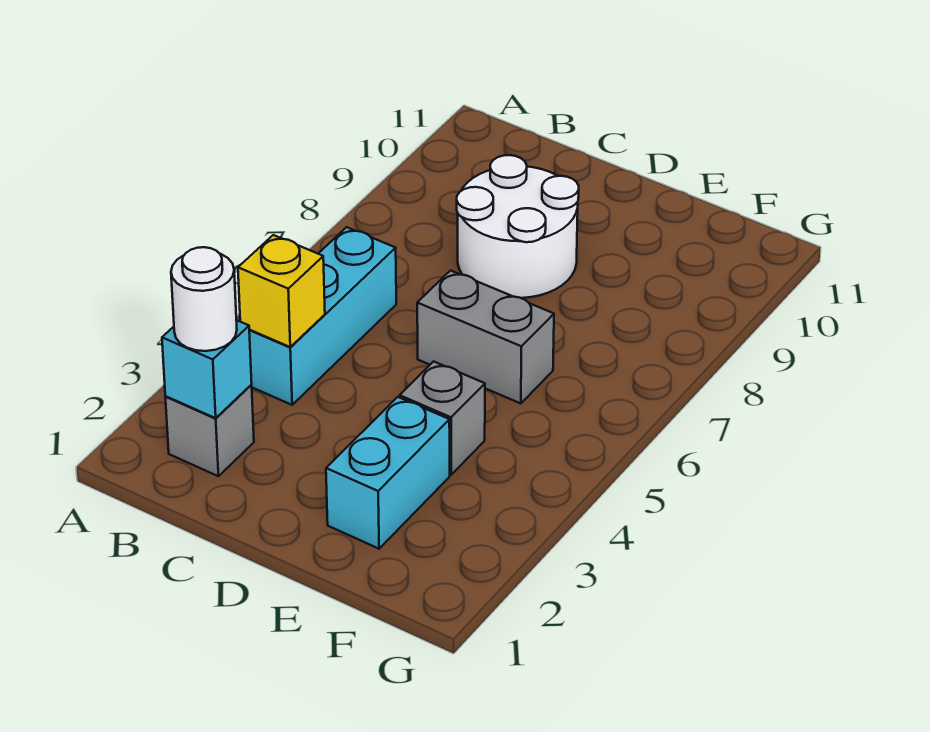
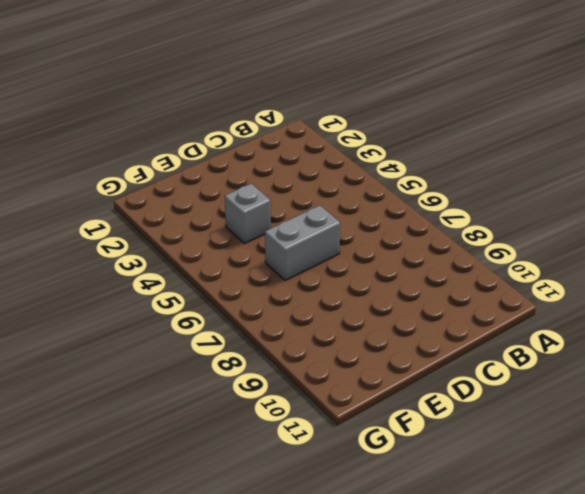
none -> grey 1x1 brick [165,385,254,476]
none -> cyan 1x3 brick [249,227,396,405]

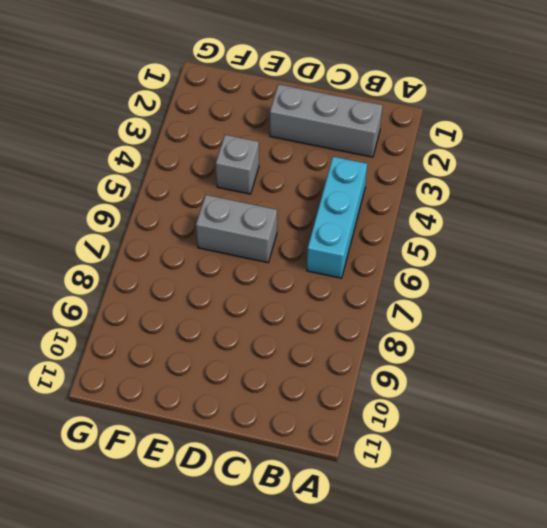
grey 1x3 brick [270,84,383,157] -> grey 1x1 brick [165,385,254,476]
none -> white 2x2 round brick [457,155,579,298]
none -> cyan 1x2 brick [326,397,450,549]

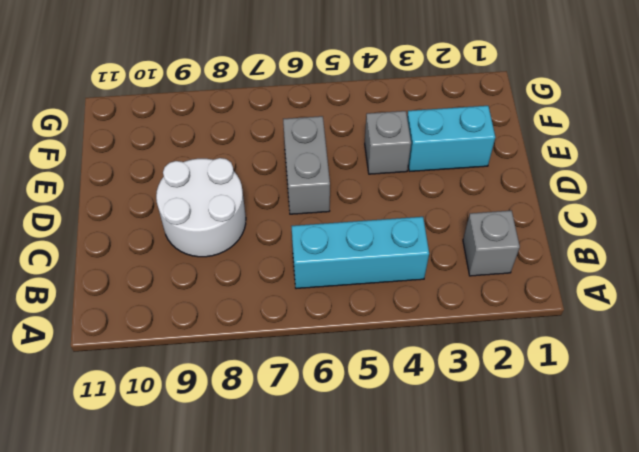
none -> cyan 1x1 brick [162,320,252,418]
none -> yellow 1x1 brick [238,235,325,347]

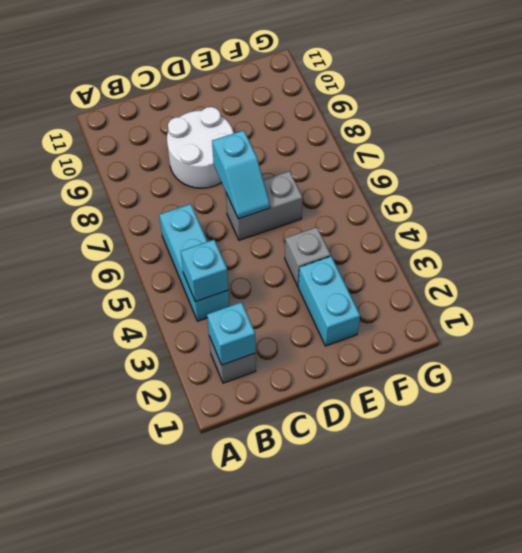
cyan 1x1 brick [181,240,228,302] -> yellow 1x1 brick [238,235,325,347]
cyan 1x2 slope [212,130,270,219] -> none
none -> white 1x1 round brick [171,247,237,351]

